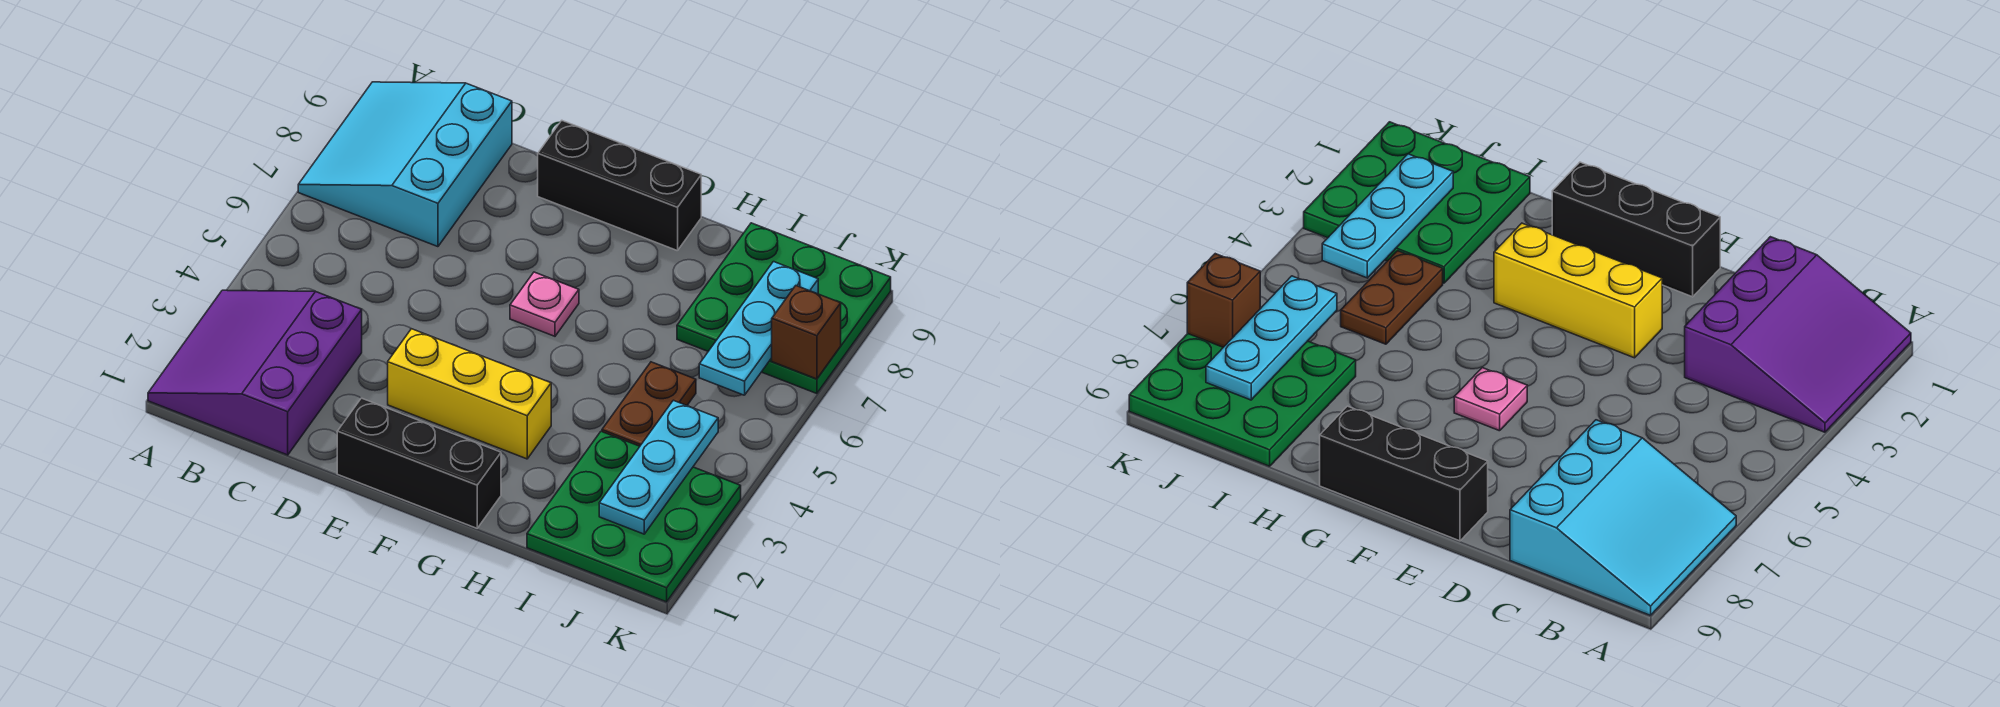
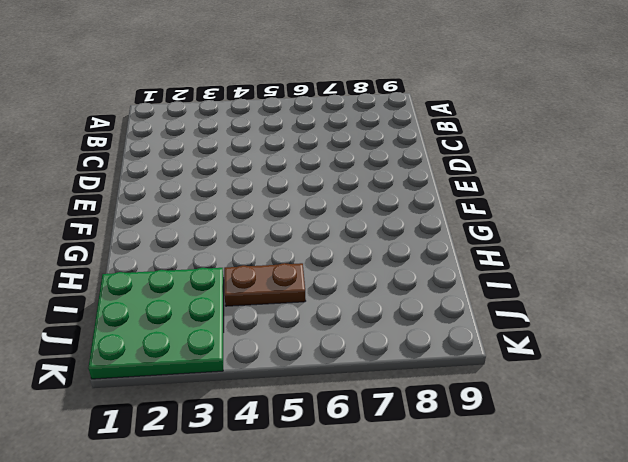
none -> purple 3x3 slope [148,290,362,455]
none -> cyan 3x3 slope [298,82,512,247]
none -> black 1x3 brick [337,398,501,528]

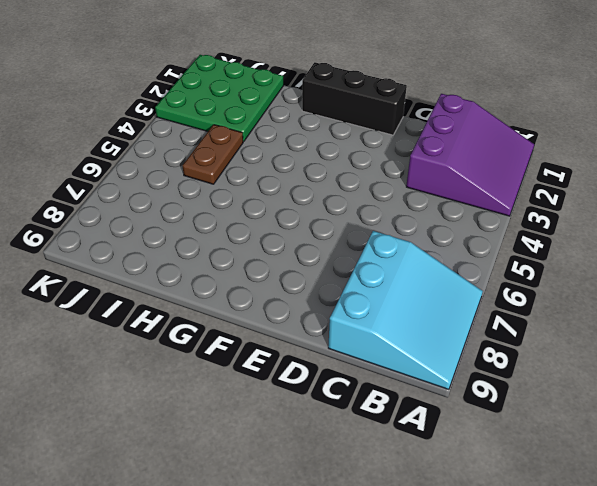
none -> yellow 1x3 brick [388,329,551,459]
none -> black 1x3 brick [538,121,701,251]
none -> pink 1x1 plate [510,272,579,336]

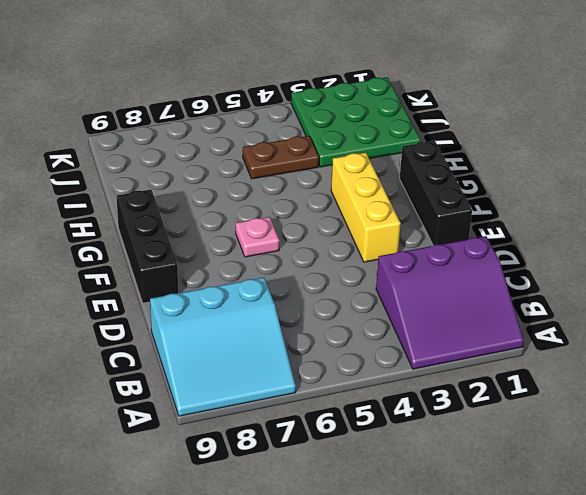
none -> green 3x3 plate [677,223,891,394]
none -> cyan 1x3 plate [599,400,718,534]
none -> cyan 1x3 plate [699,262,818,395]

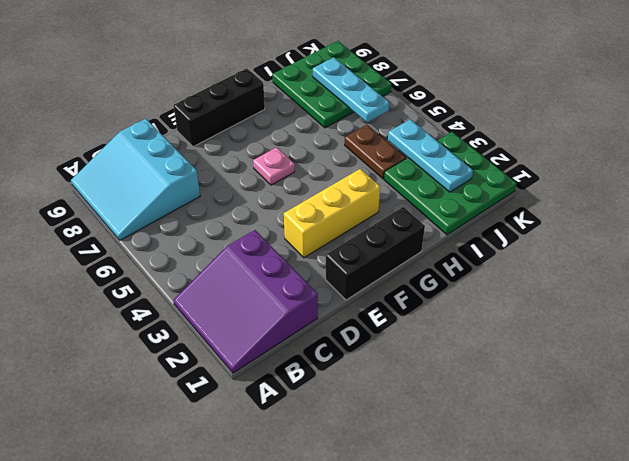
none -> brown 1x1 brick [772,286,841,379]

